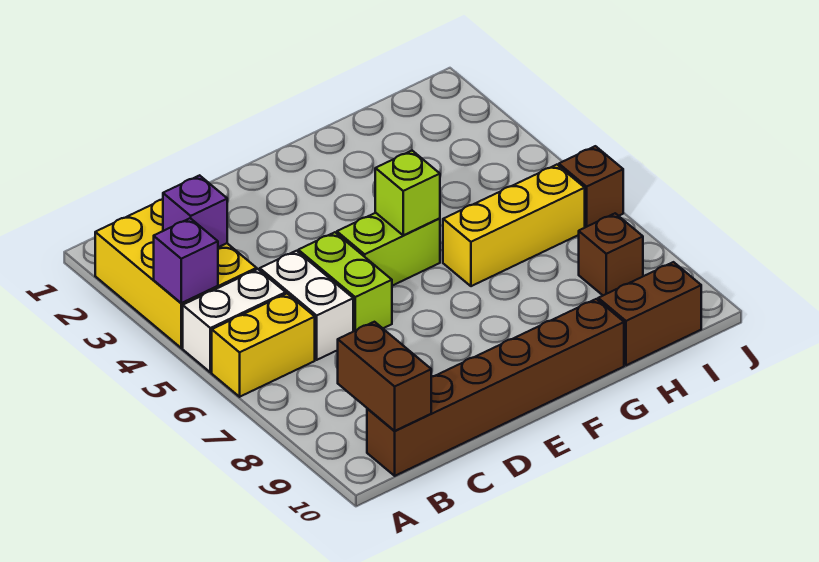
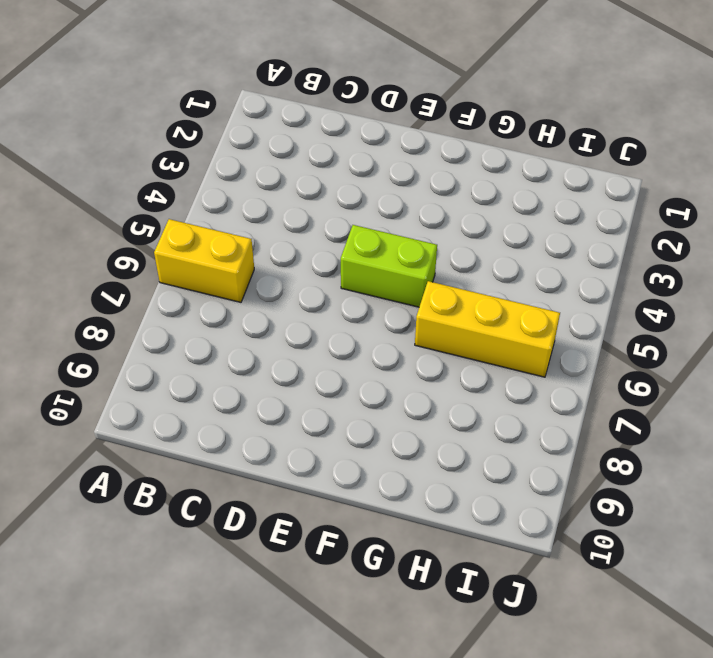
none -> yellow 2x3 brick [95,200,257,348]
none -> white 1x2 brick [183,269,286,372]
none -> brown 1x6 brick [367,299,624,476]

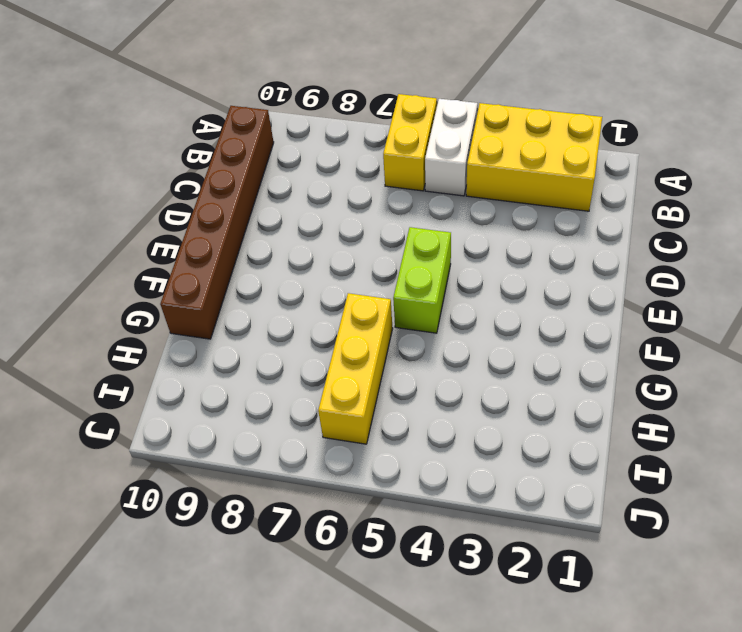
none -> white 1x2 brick [260,251,353,360]
none -> lime 1x2 brick [298,232,392,331]
none -> brown 1x2 brick [598,262,701,365]

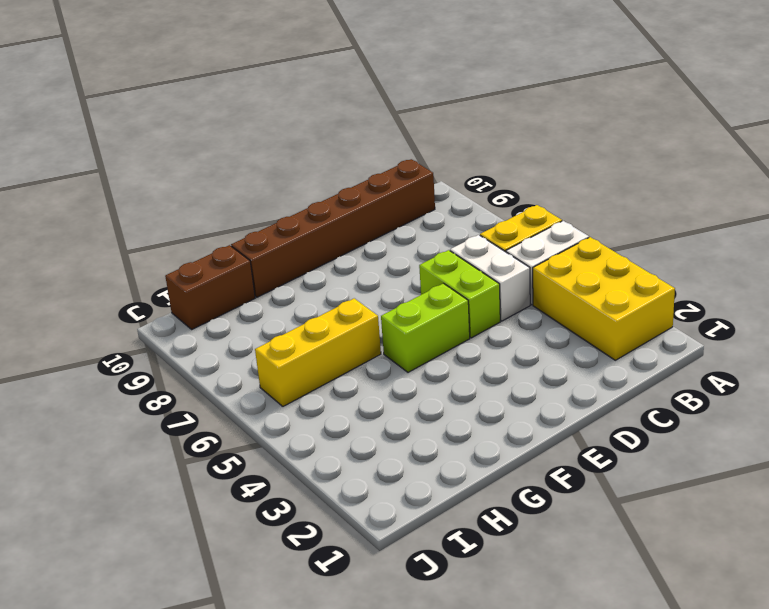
none -> brown 1x1 brick [579,213,643,295]
none -> brown 1x1 brick [559,146,623,227]
none -> purple 1x1 brick [154,218,218,303]

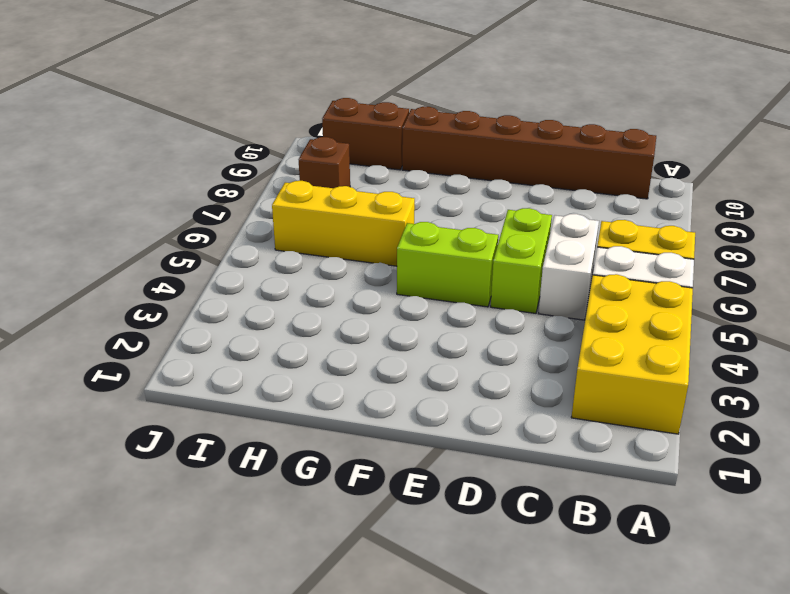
none -> brown 1x1 brick [559,146,623,227]
none -> purple 1x1 brick [154,218,218,303]
none -> purple 1x1 brick [163,175,227,247]

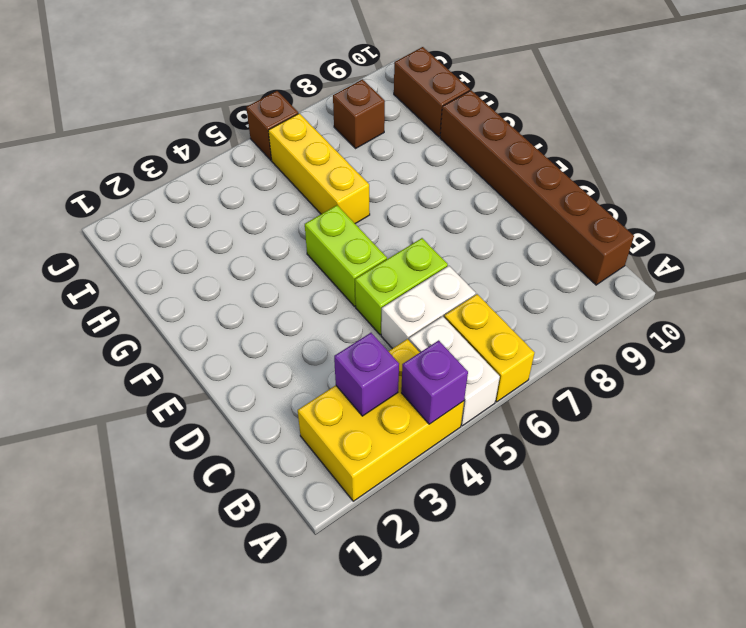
none -> brown 1x2 brick [338,322,431,431]
none -> lime 1x1 brick [375,151,440,235]

